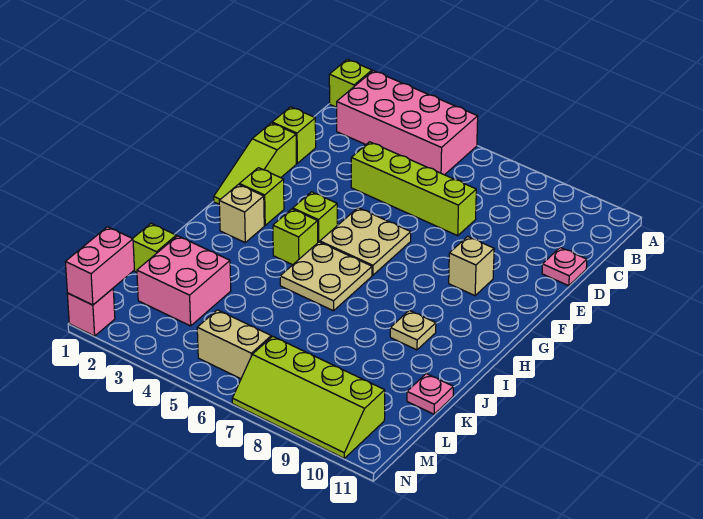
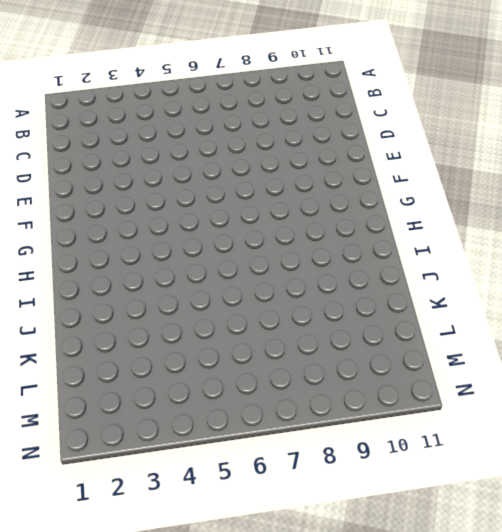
none -> lime 1x1 brick [329,59,372,107]
none -> pink 2x4 brick [337,71,478,175]
none -> lime 1x1 brick [272,107,316,163]

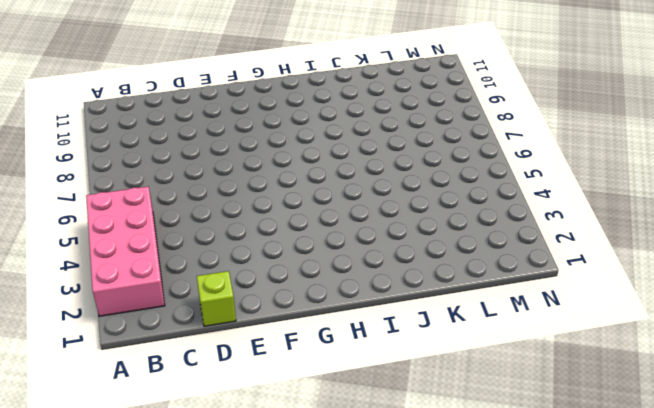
none -> lime 1x1 brick [329,59,372,107]
none -> lime 1x4 brick [351,142,476,236]
none -> pink 1x1 plate [542,247,587,286]

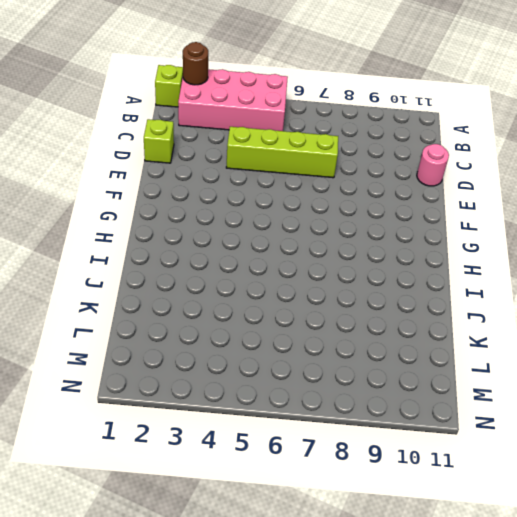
brown 1x1 round brick [183,42,208,85] -> none
pink 1x1 round brick [417,144,449,186] -> pink 1x1 plate [542,247,587,286]
none -> lime 1x3 slope [214,123,296,204]
none -> tan 2x2 plate [320,208,411,275]
none -> tan 1x1 brick [449,236,494,296]

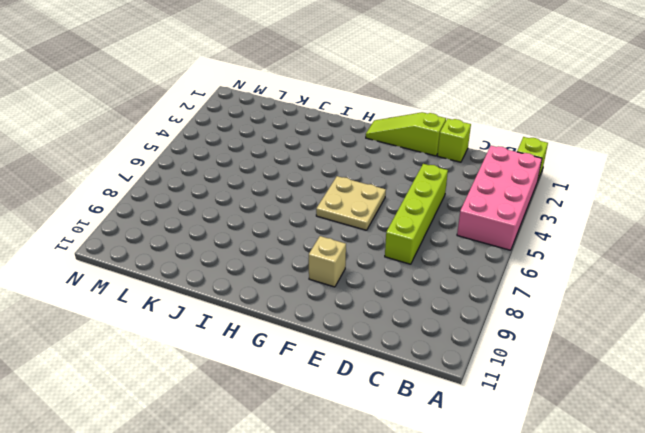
none -> pink 1x1 plate [542,247,587,286]
none -> lime 1x1 brick [239,168,284,225]
none -> lime 1x1 brick [293,192,337,242]

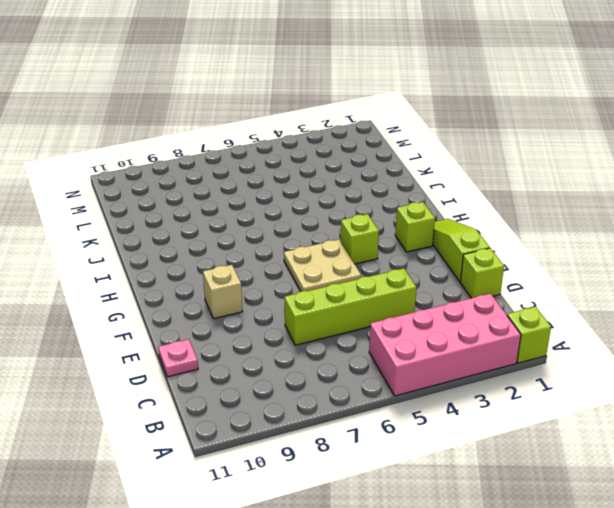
none -> tan 1x1 brick [219,185,264,242]
none -> lime 1x1 brick [273,209,318,265]
none -> tan 2x2 plate [280,242,372,311]

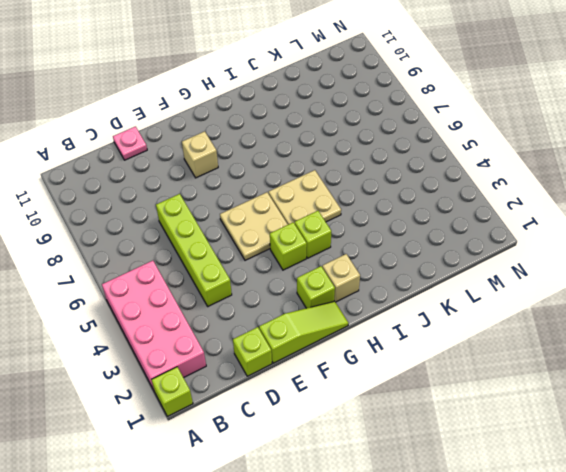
none -> tan 1x1 plate [390,310,436,350]
none -> lime 1x1 brick [133,224,176,272]
none -> pink 2x2 brick [137,236,231,326]

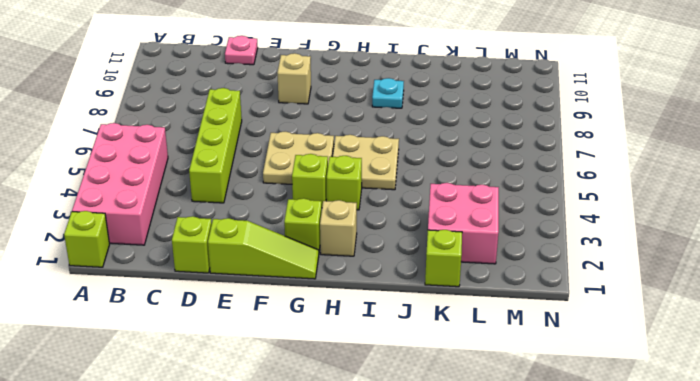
cyan 1x1 plate [372,78,404,108] -> tan 1x1 plate [390,310,436,350]
none -> pink 1x1 plate [407,374,453,414]
none -> tan 1x2 brick [197,310,271,379]
none -> lime 2x4 slope [232,336,385,458]

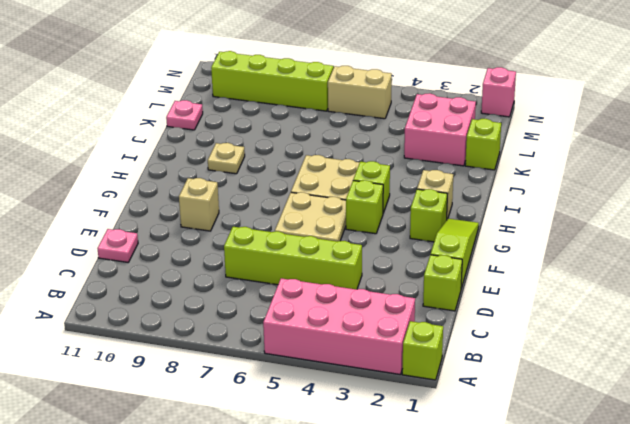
none -> pink 1x2 brick [66,227,135,305]

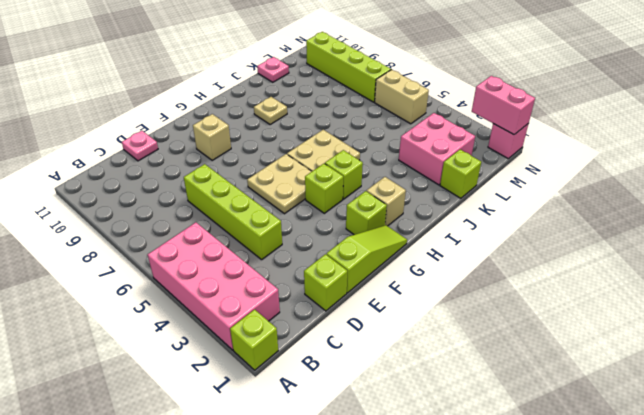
pink 1x2 brick [472,76,535,135] -> pink 1x2 brick turned to [66,227,135,305]

